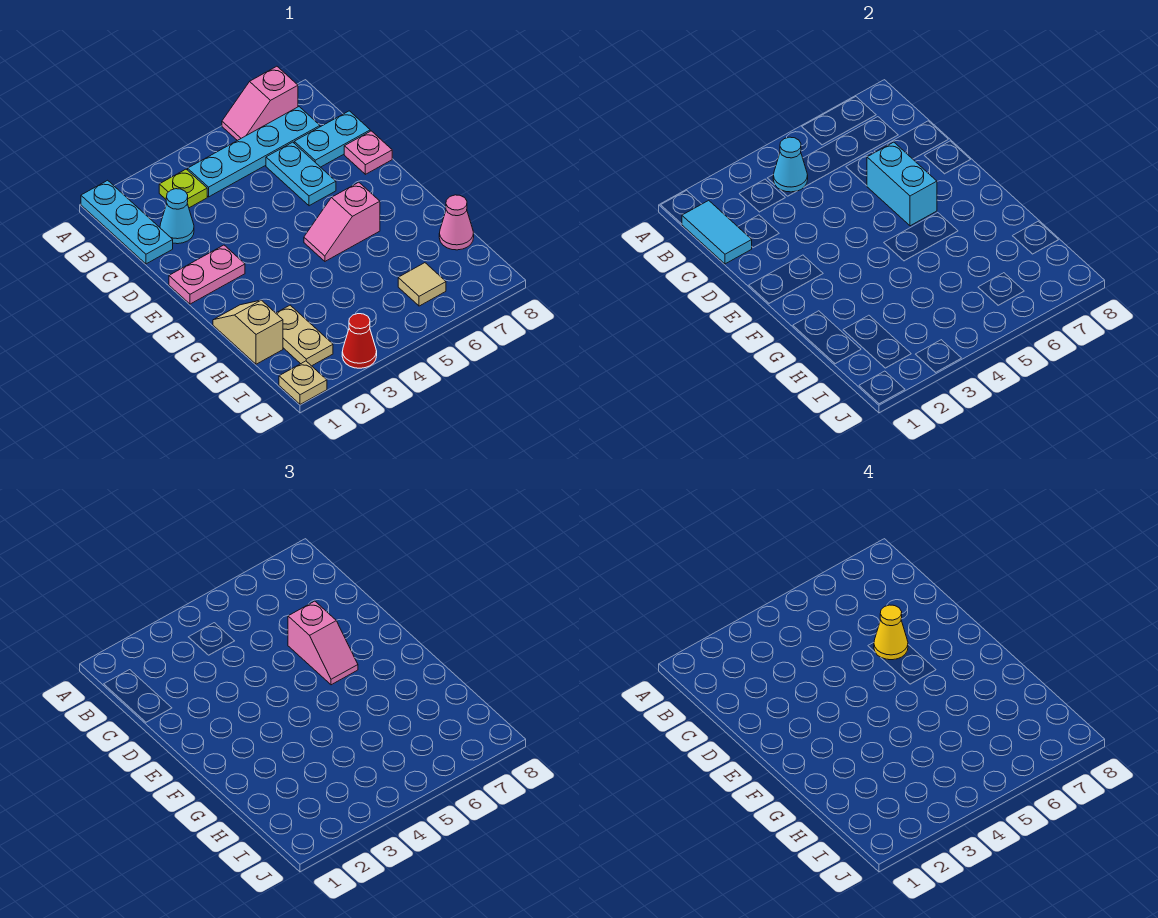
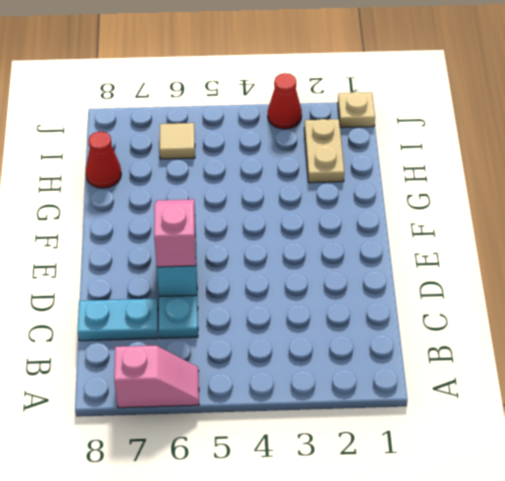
red 1x1 cone [86,131,121,188] -> pink 1x1 cone [439,195,474,250]
none -> cyan 1x3 plate [81,180,173,264]
none -> lime 1x1 plate [159,169,207,208]
none -> cyan 1x4 plate [188,107,320,197]

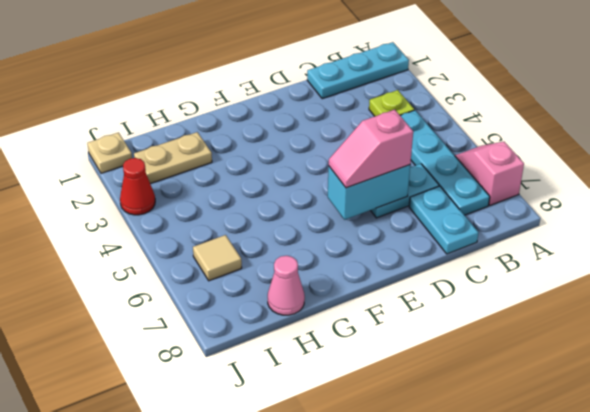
none -> cyan 1x1 cone [160,189,194,244]
none -> pink 1x1 plate [344,131,392,174]
none -> pink 1x2 plate [169,245,245,304]

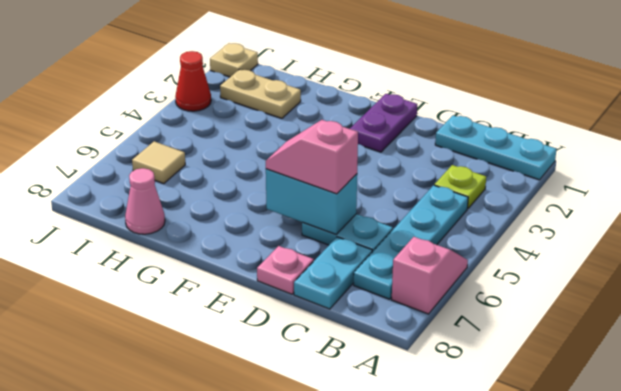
purple 1x2 plate [350,94,417,152] -> pink 1x2 plate [169,245,245,304]
none -> cyan 1x1 cone [160,189,194,244]
none -> pink 1x2 slope [304,182,380,261]
none -> tan 1x2 slope [213,300,283,364]

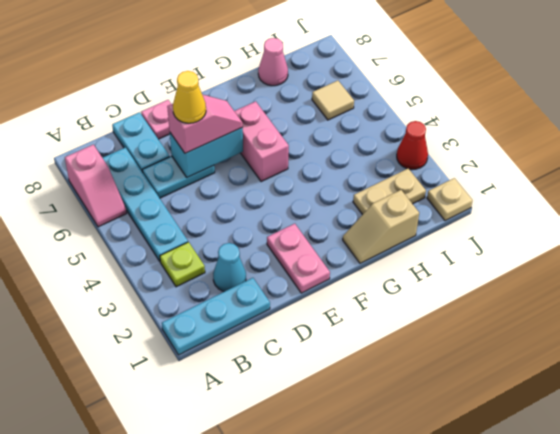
pink 1x2 brick [235,101,289,182] -> pink 1x2 slope [304,182,380,261]
none -> cyan 1x2 tile [682,200,752,264]
none -> cyan 1x1 cone [773,137,808,192]

